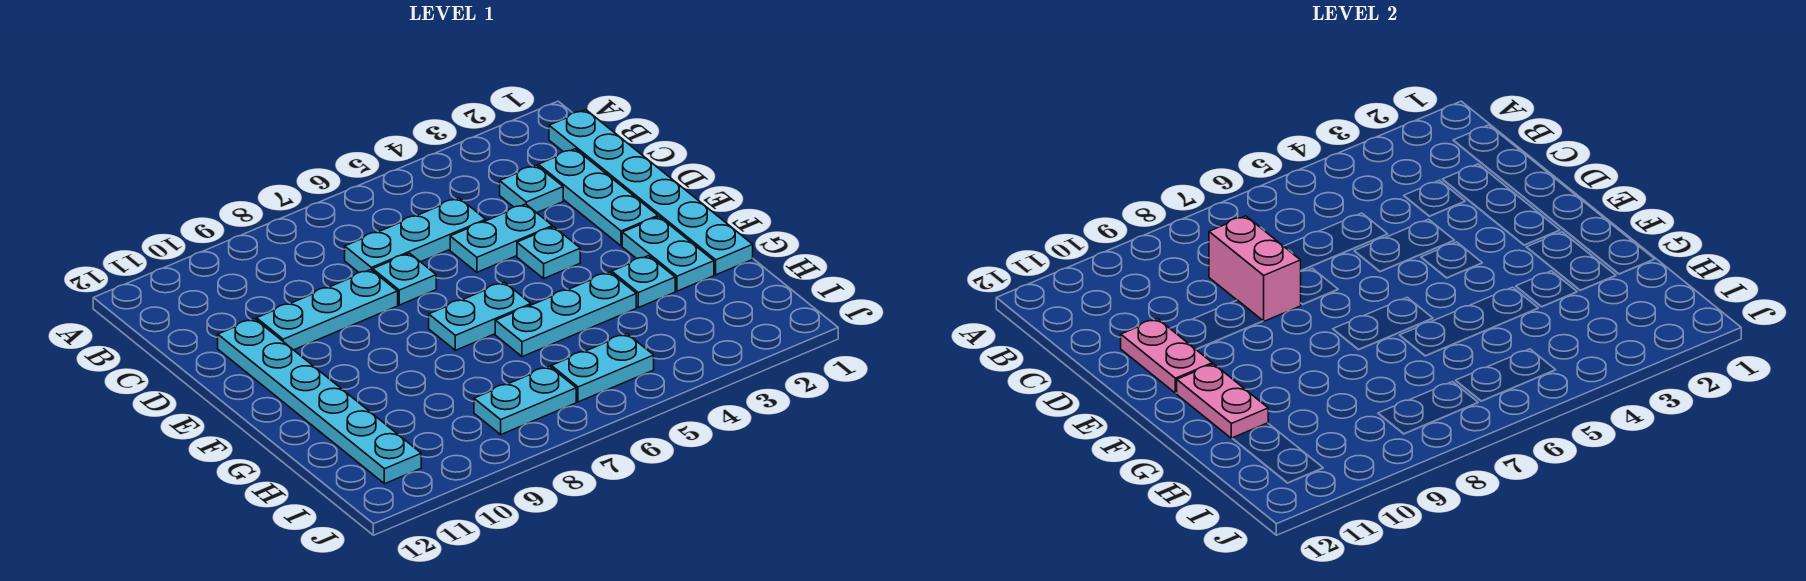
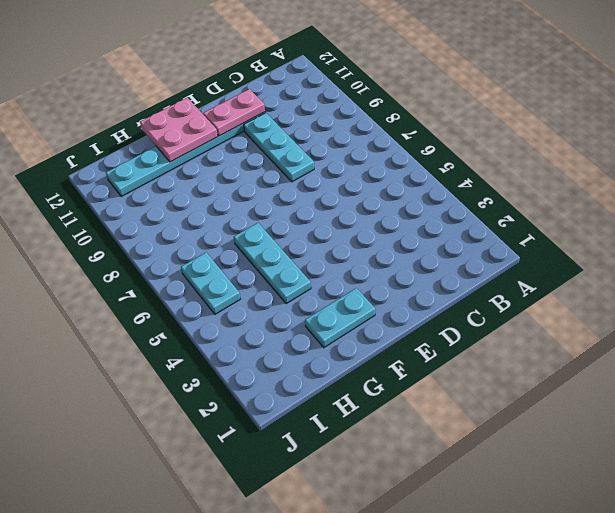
pink 2x2 plate [140,98,218,162] -> pink 1x2 plate [1177,364,1268,438]
none -> cyan 1x6 plate [549,110,753,275]
none -> cyan 1x3 plate [538,149,658,246]
none -> cyan 1x1 plate [500,165,563,213]

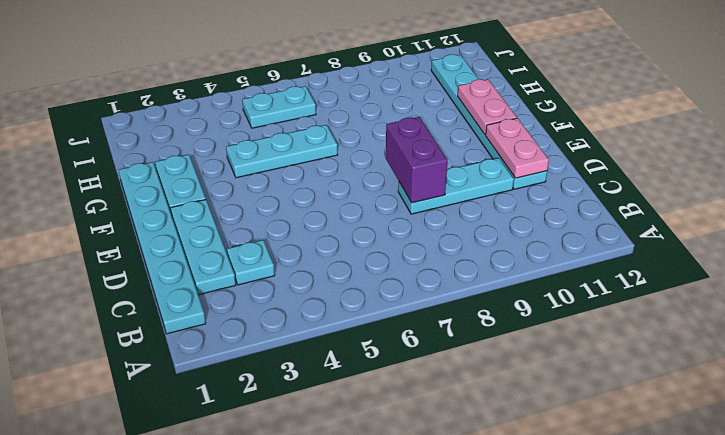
purple 1x2 brick [386,117,447,203] -> pink 1x2 brick [1209,216,1301,321]
none -> cyan 1x3 plate [345,198,486,272]
none -> cyan 1x2 plate [450,204,552,272]
none -> cyan 1x1 plate [373,253,436,305]

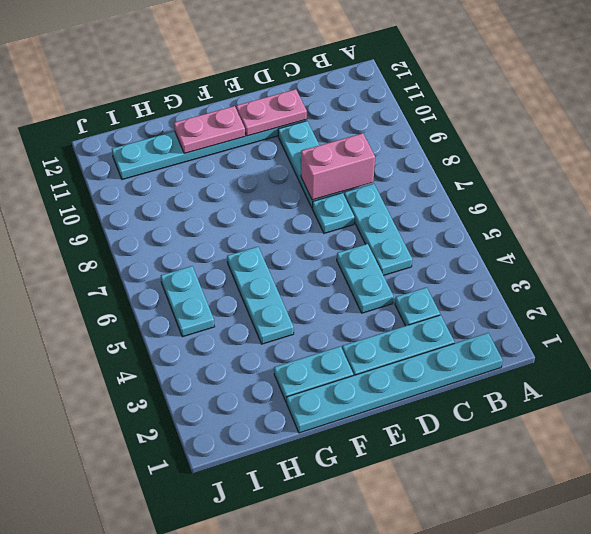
none -> cyan 1x1 plate [517,227,580,278]
none -> cyan 1x2 plate [429,282,531,350]
none -> cyan 1x1 plate [612,256,675,308]

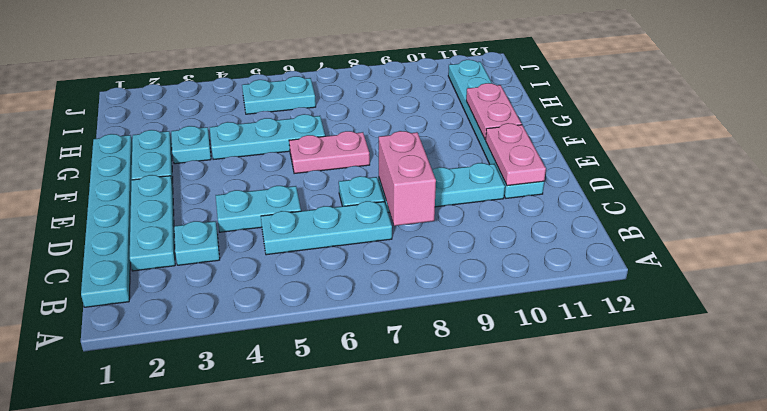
pink 1x2 plate [289,131,370,174] -> cyan 1x2 plate [429,282,531,350]
none -> cyan 1x1 plate [517,227,580,278]
none -> cyan 1x2 plate [474,366,576,434]

